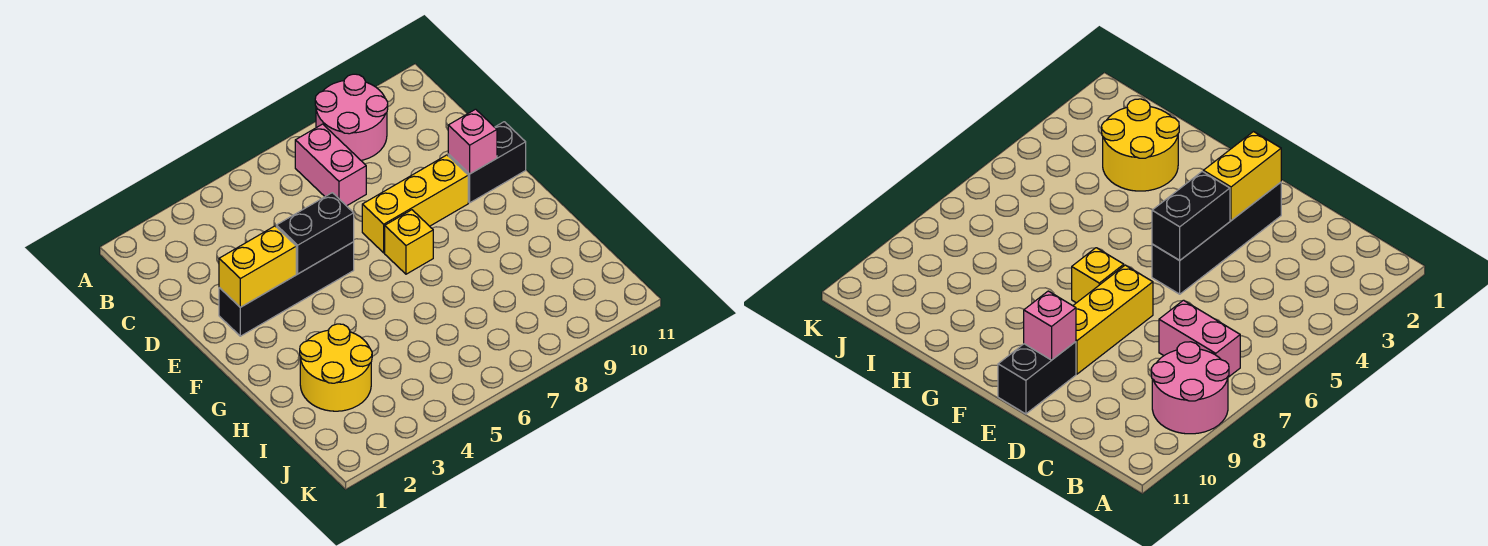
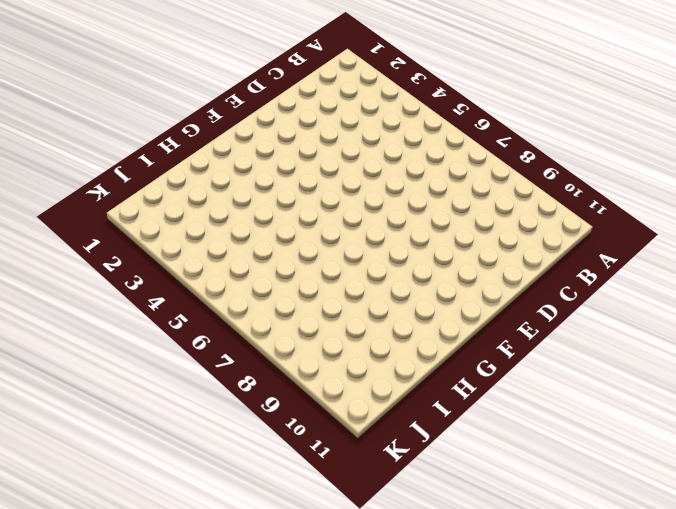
none -> pink 2x2 round brick [315,74,388,160]
none -> pink 1x2 brick [295,124,366,206]

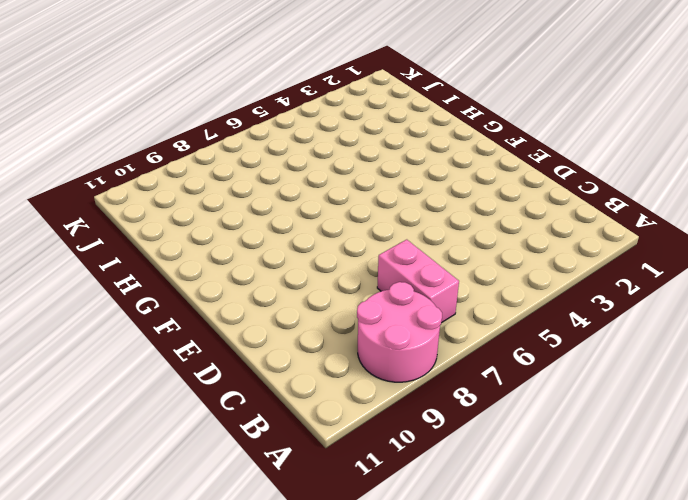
none -> black 1x4 brick [219,242,354,336]
none -> yellow 1x3 brick [362,155,468,253]

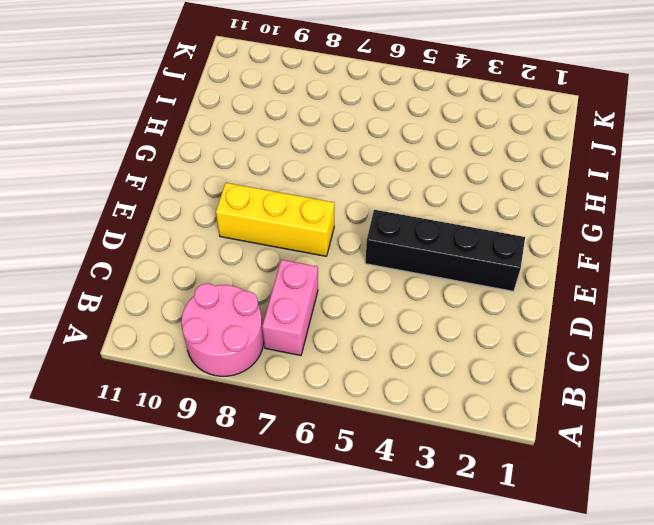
none -> black 1x2 brick [448,122,526,203]
none -> yellow 1x1 brick [385,210,433,274]

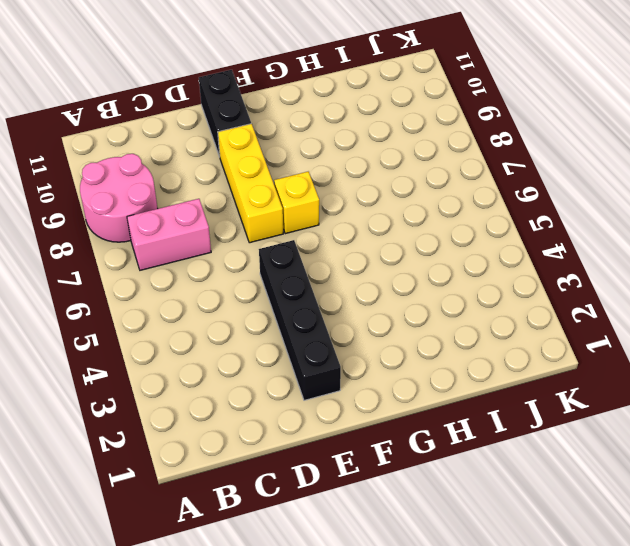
none -> yellow 2x2 round brick [300,324,372,411]
none -> yellow 1x2 brick [219,226,296,307]

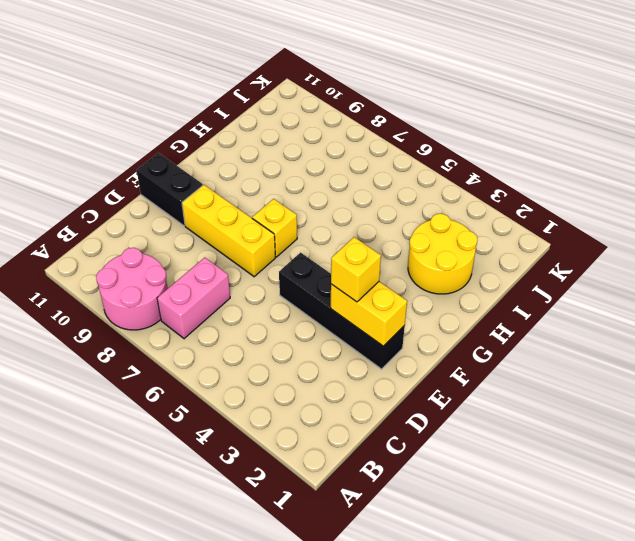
yellow 1x1 brick [331,237,381,302] -> none
none -> black 1x2 brick [276,193,354,274]
none -> pink 1x1 brick [448,109,497,174]

